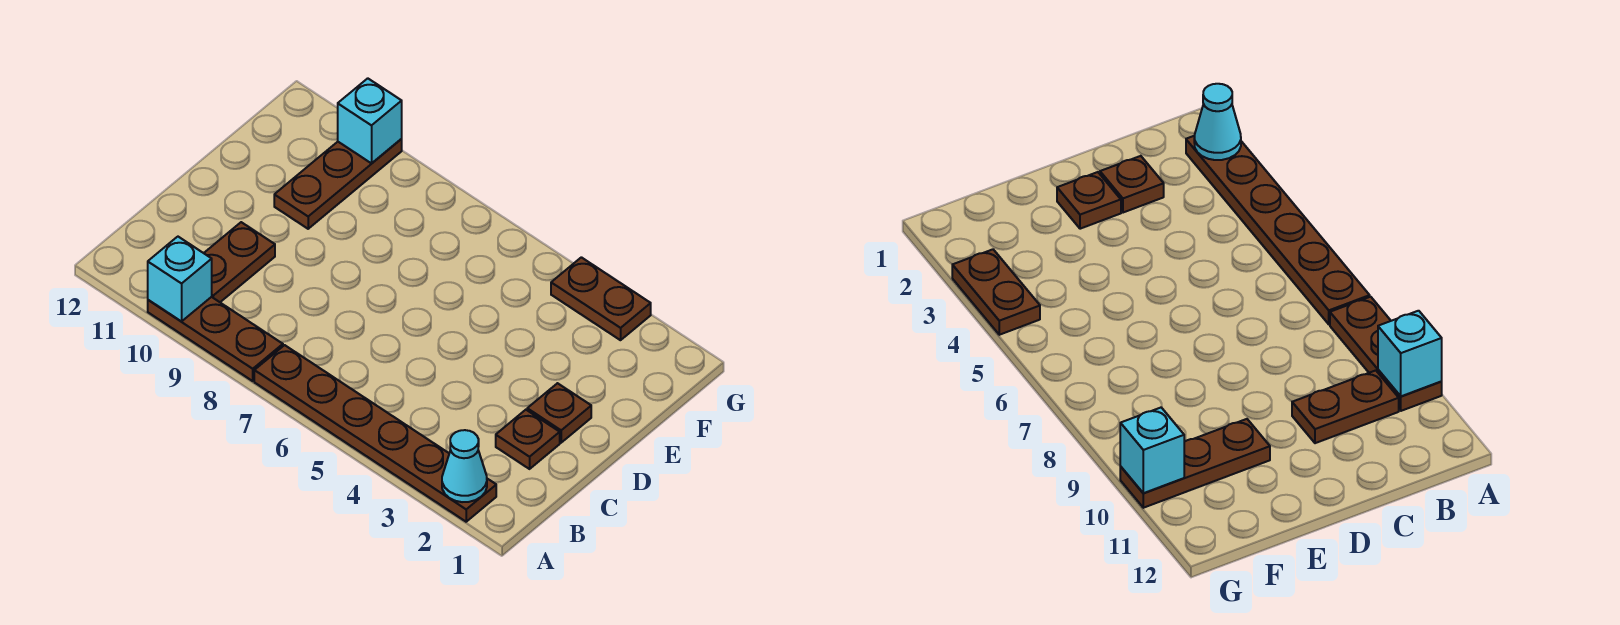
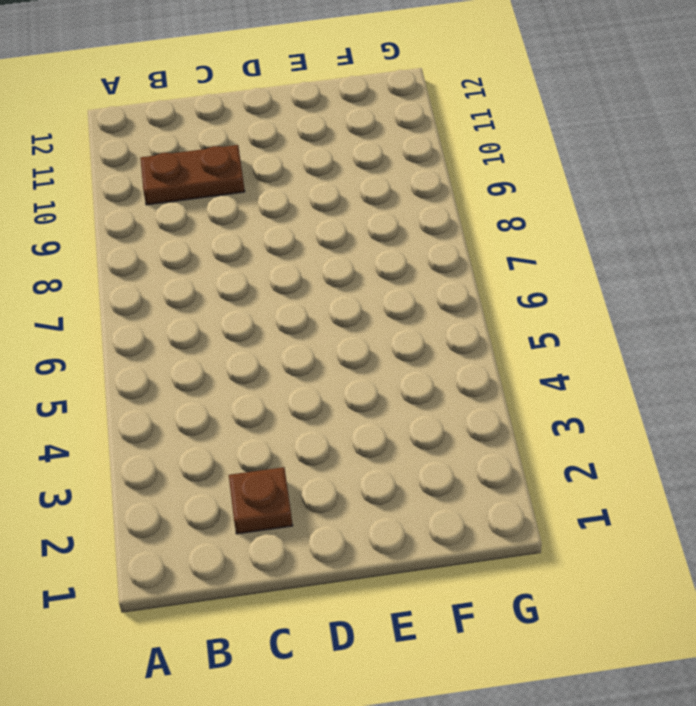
none -> brown 1x6 plate [254,345,496,522]
none -> brown 1x3 plate [148,297,283,381]

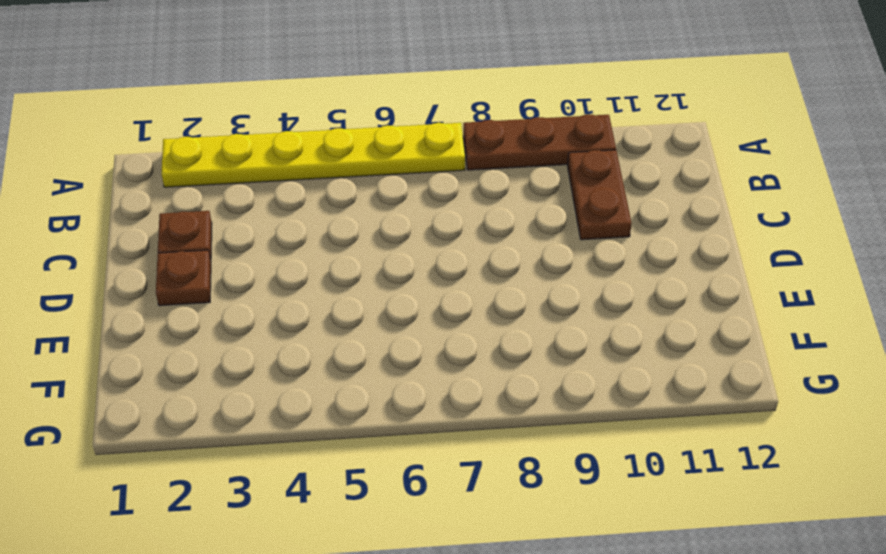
yellow 1x6 plate [161,123,465,187] -> brown 1x6 plate [254,345,496,522]
none -> brown 1x3 plate [274,139,402,229]
none -> brown 1x2 plate [551,257,651,340]

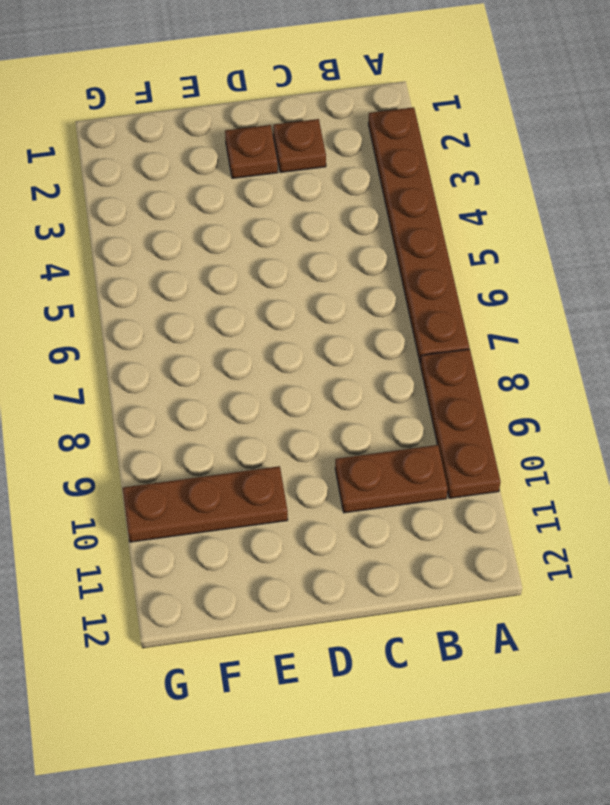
none -> brown 1x2 plate [551,257,651,340]
none -> cyan 1x1 cone [442,430,487,502]

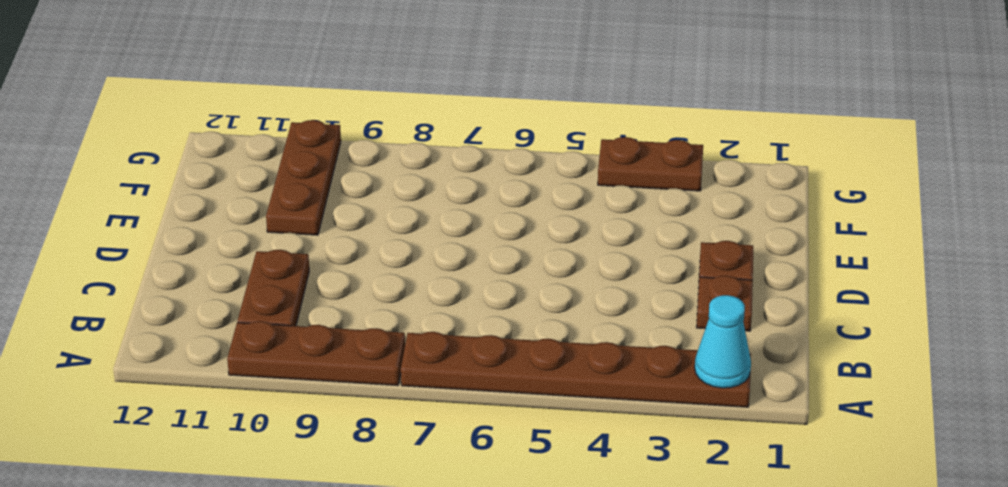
none -> cyan 1x1 brick [148,237,212,321]
none -> cyan 1x1 brick [338,78,402,163]

